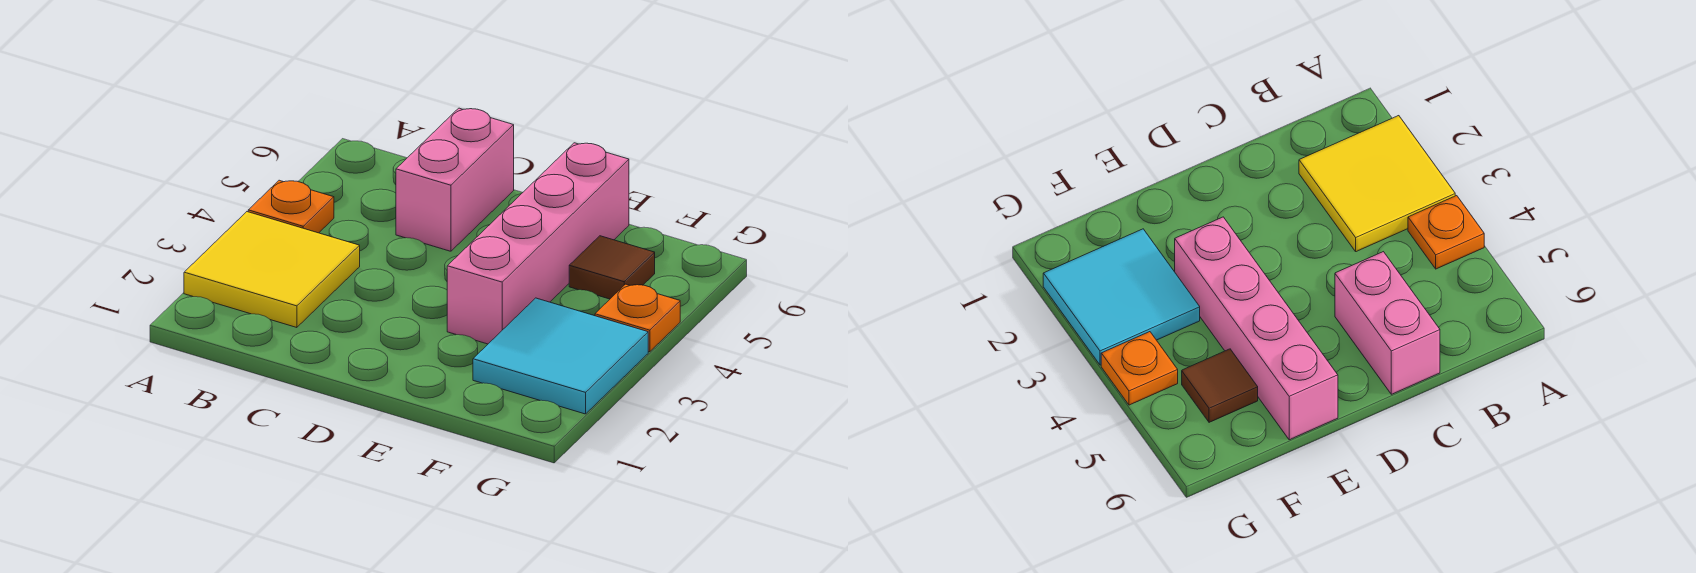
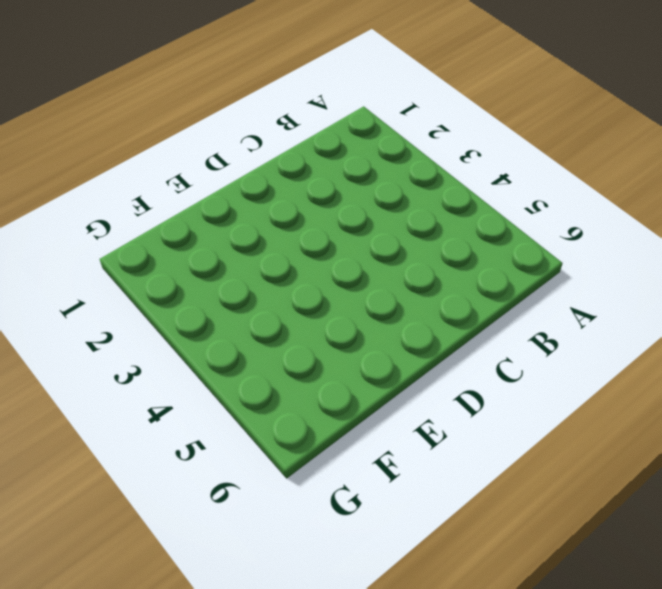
none -> yellow 2x2 tile [184,212,360,328]
none -> orange 1x1 plate [248,180,334,233]

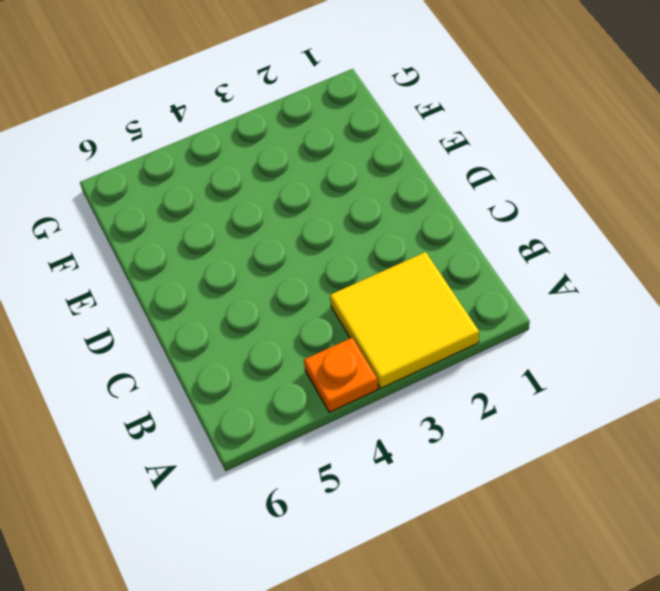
none -> pink 1x2 brick [396,108,514,251]
none -> pink 1x4 brick [447,143,629,344]

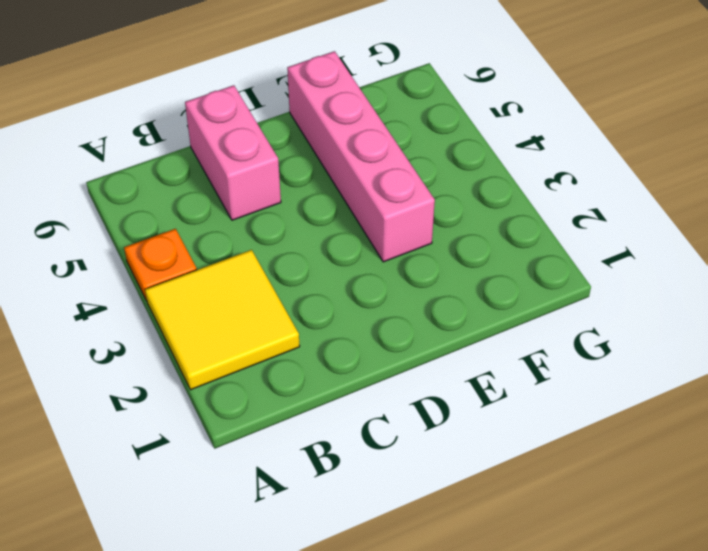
none -> cyan 2x2 tile [473,298,648,414]
none -> brown 1x1 tile [569,236,655,299]

